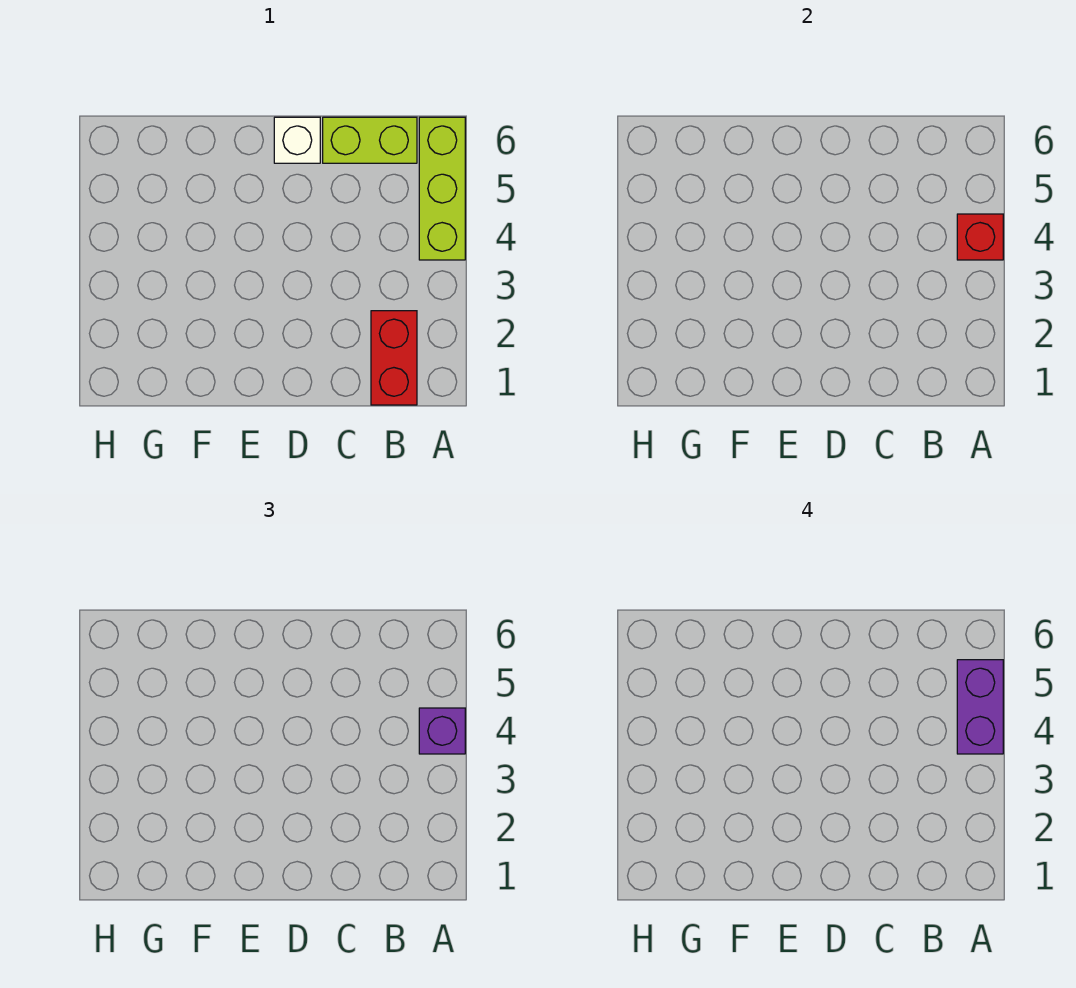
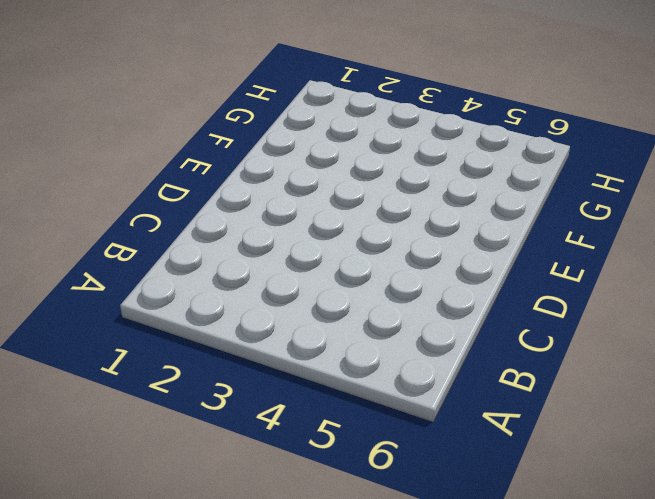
none -> lime 1x3 brick [419,117,465,260]
none -> red 1x2 brick [371,311,417,405]

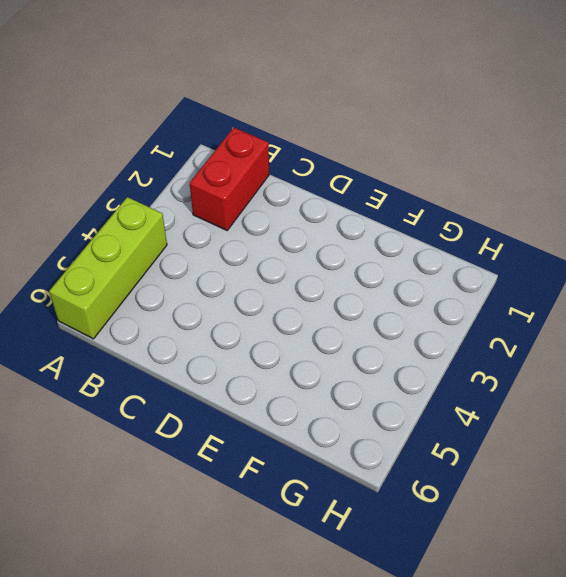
none -> lime 1x2 brick [323,117,417,163]
none -> white 1x1 brick [274,117,320,163]

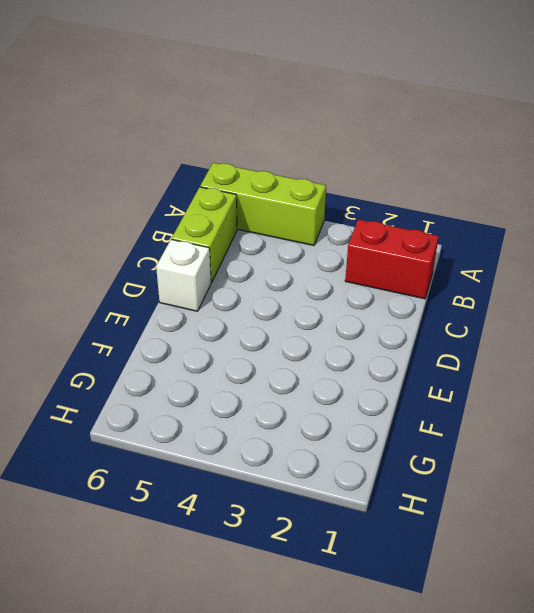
none -> red 1x1 brick [957,214,1003,260]
none -> purple 1x1 brick [419,708,465,754]

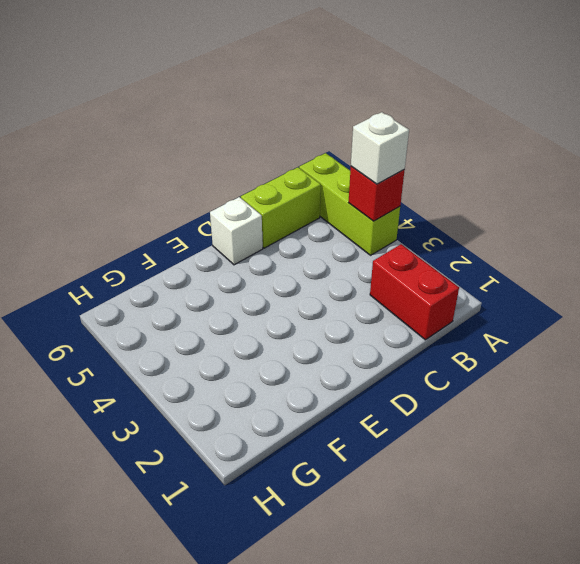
white 1x1 brick [351,112,409,184] -> purple 1x1 brick [419,708,465,754]
none -> purple 1x2 brick [957,660,1003,754]

